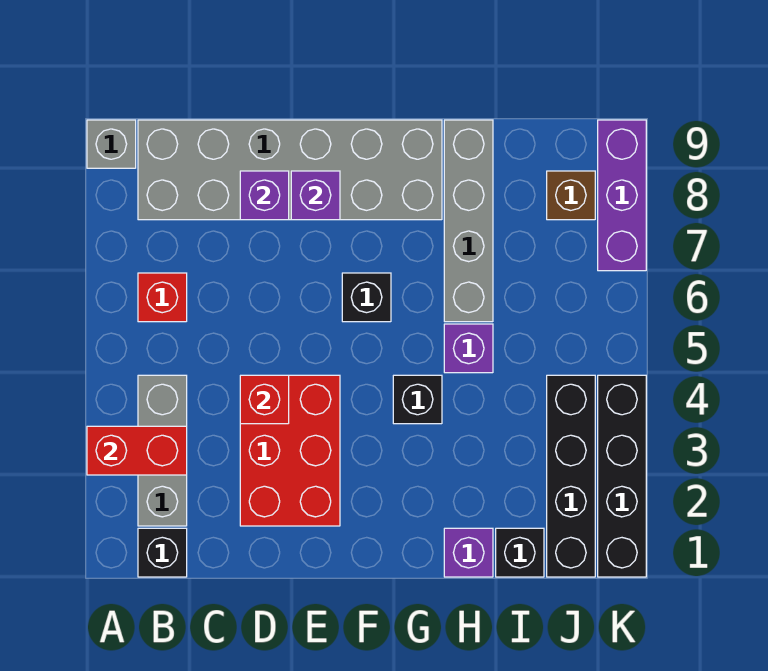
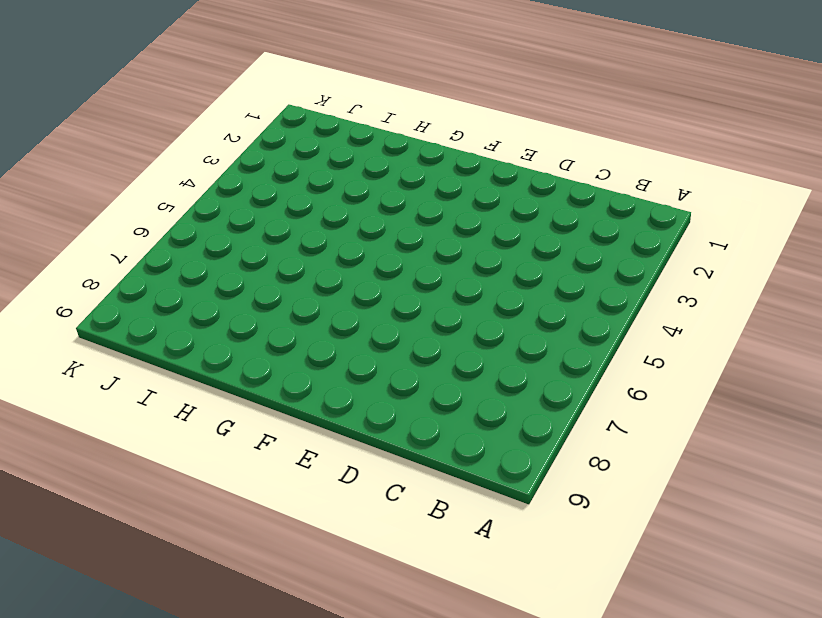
none -> grey 1x1 brick [87,120,136,168]
none -> black 1x1 brick [138,528,187,577]
none -> grey 1x3 brick [138,375,187,526]

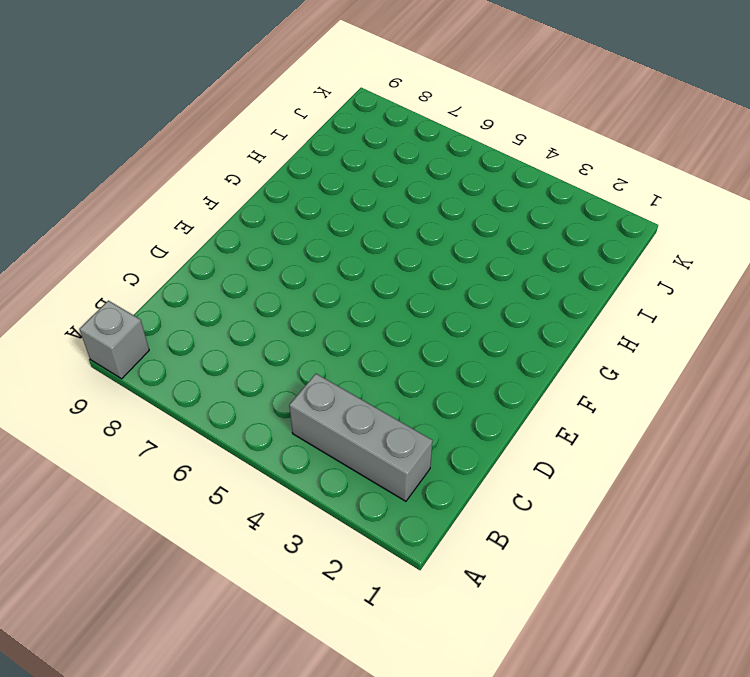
none -> black 1x1 brick [138,528,187,577]
none -> red 1x1 brick [138,273,187,322]
none -> grey 2x6 brick [138,120,442,220]

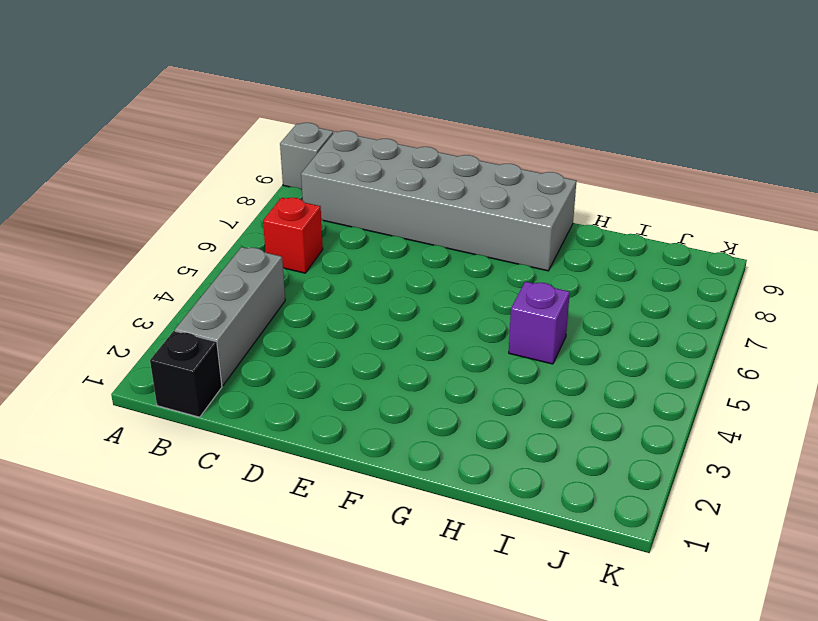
none -> red 2x3 brick [240,375,340,526]
none -> black 1x1 brick [342,273,391,322]
none -> black 1x1 brick [393,375,442,424]

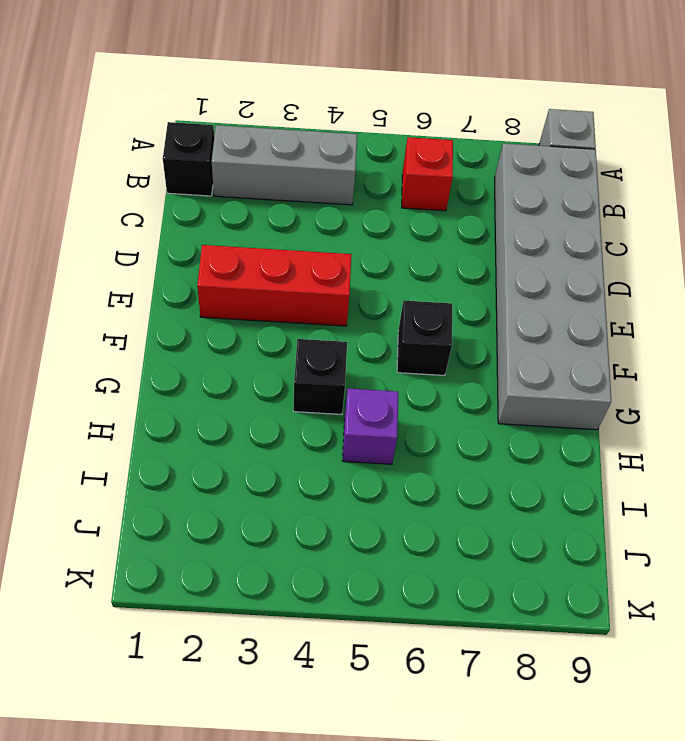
red 1x3 brick [197,245,351,326] -> red 2x3 brick [240,375,340,526]
none -> purple 1x1 brick [444,528,493,577]
none -> grey 1x4 brick [444,120,493,322]
none -> black 1x1 brick [496,528,544,577]

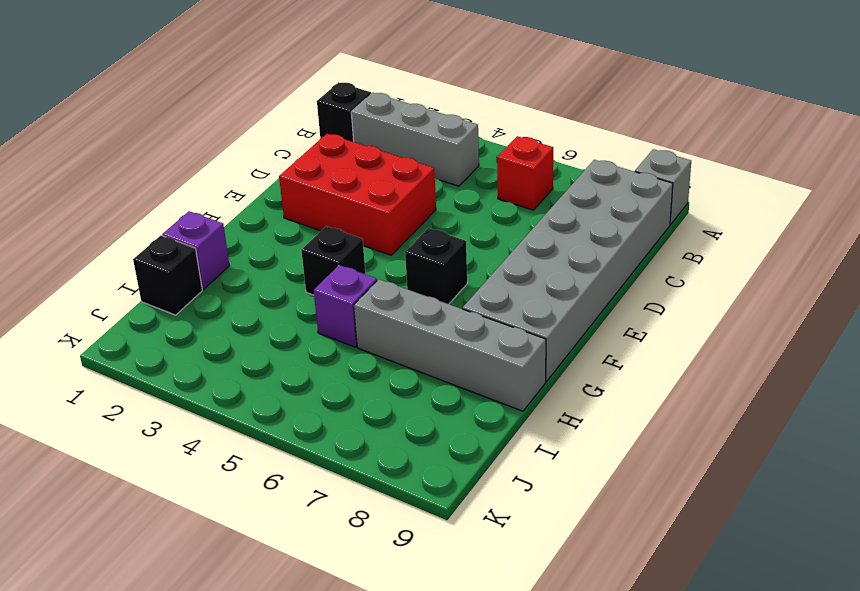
none -> black 1x4 brick [547,375,595,577]
none -> brown 1x1 brick [547,171,595,220]
none -> black 1x4 brick [598,375,646,577]

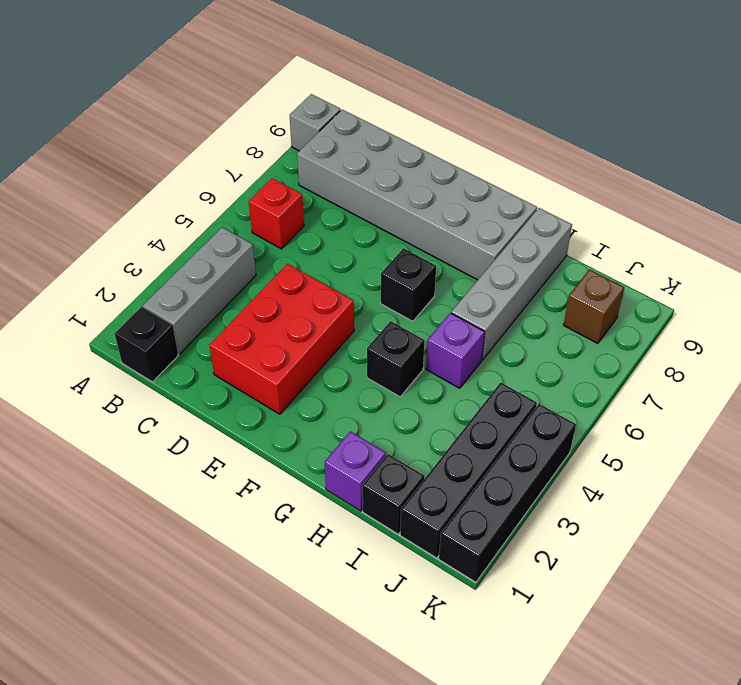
none -> purple 1x3 brick [598,120,646,271]
none -> red 1x2 brick [87,426,187,475]
none -> red 1x1 brick [240,375,289,424]

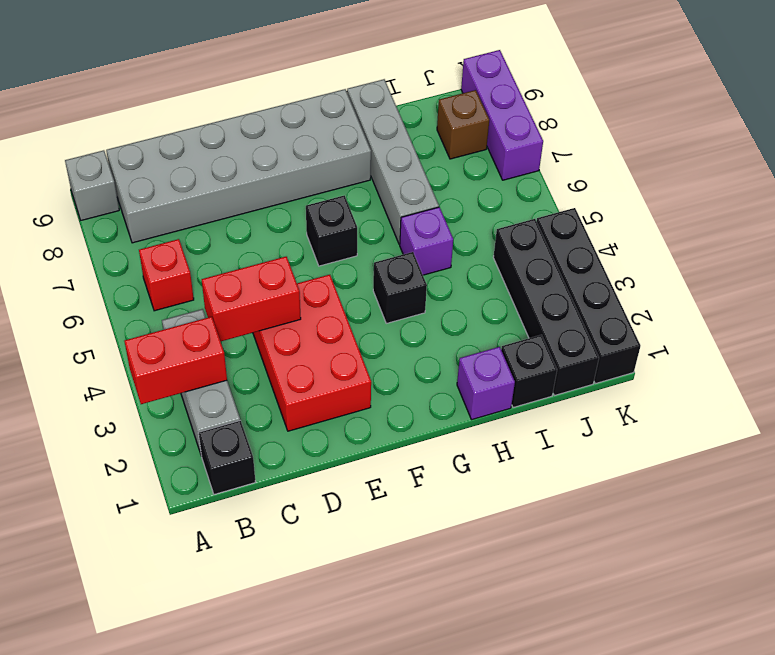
red 1x2 brick [202,257,301,341] -> red 1x1 brick [240,375,289,424]
none -> purple 1x1 brick [240,171,289,220]
none -> purple 1x1 brick [291,171,340,220]

